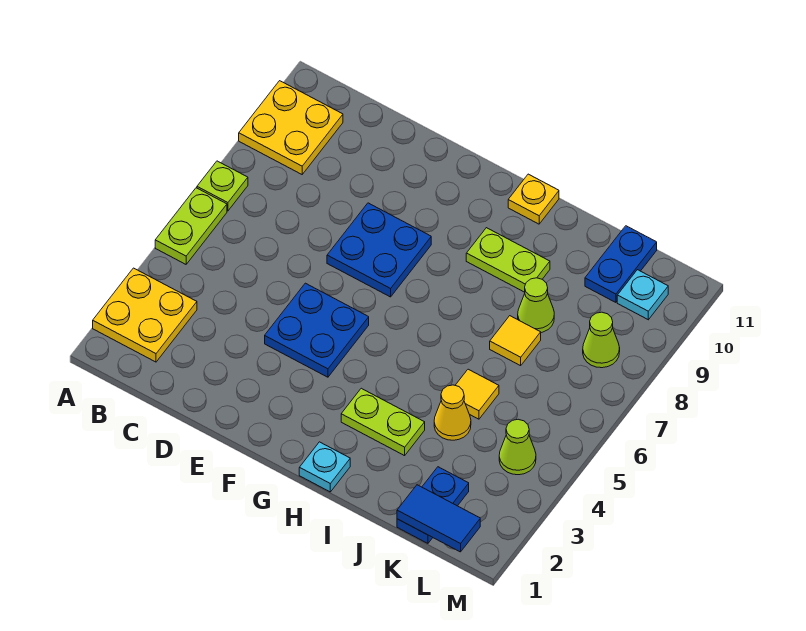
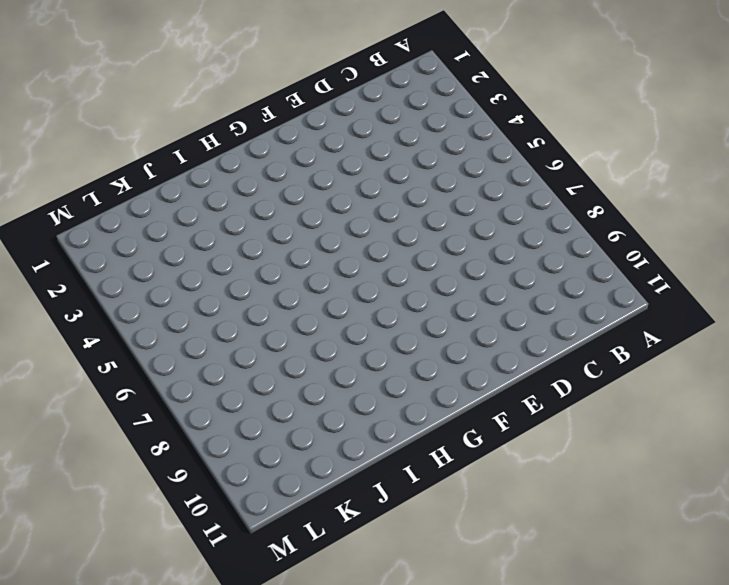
none -> yellow 2x2 plate [93,268,197,362]
none -> lime 1x2 plate [155,188,227,264]
none -> lime 1x1 plate [197,161,248,211]

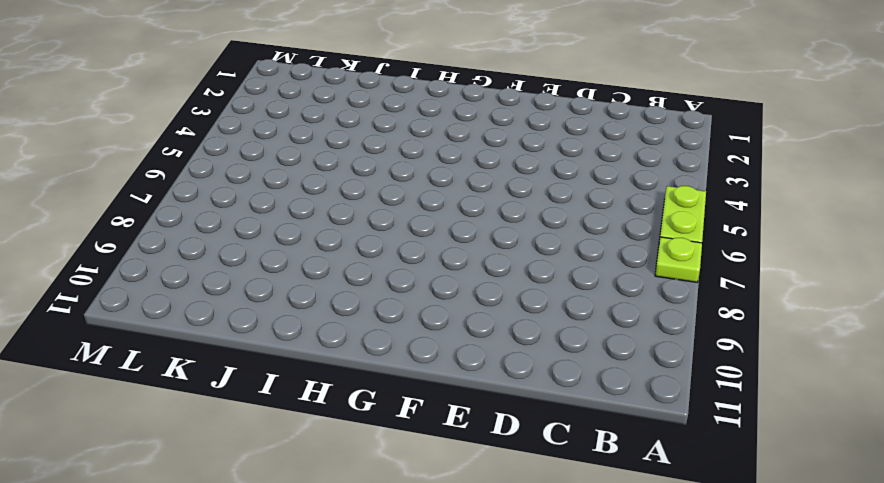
none -> yellow 2x2 plate [93,268,197,362]
none -> yellow 2x2 plate [239,81,343,174]
none -> blue 2x2 plate [265,283,369,377]

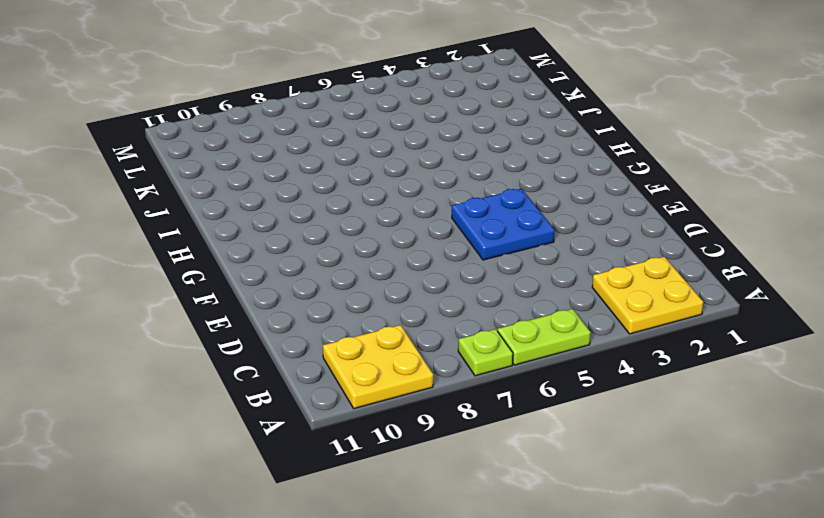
none -> blue 2x2 plate [327,203,431,297]
none -> cyan 1x1 plate [299,442,350,492]
none -> lime 1x2 plate [341,388,425,456]

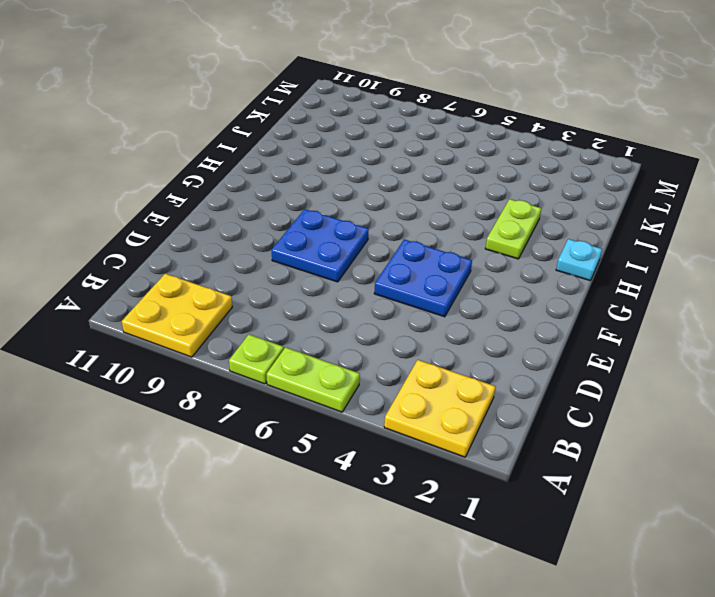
none -> lime 1x2 plate [466,228,550,292]
none -> yellow 1x1 plate [508,174,559,224]
none -> yellow 1x1 cone [434,385,471,440]

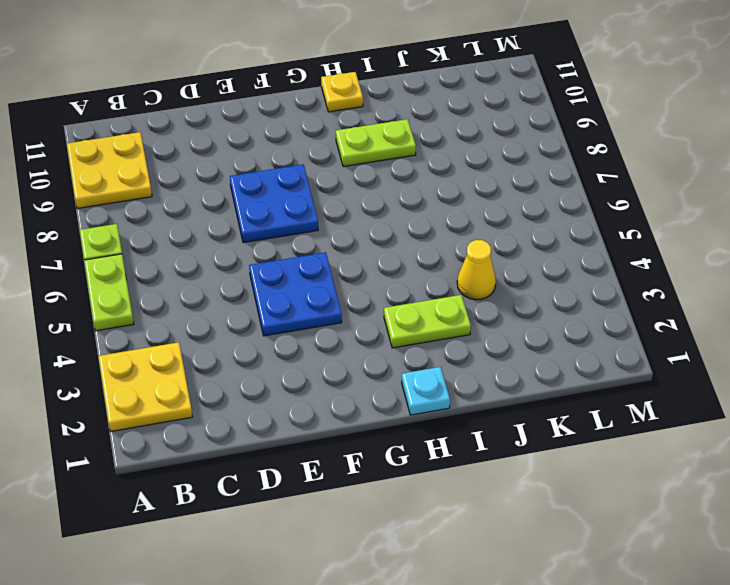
none -> yellow 1x1 tile [455,369,499,419]
none -> yellow 1x1 tile [490,316,541,366]
none -> lime 1x1 cone [518,278,554,333]

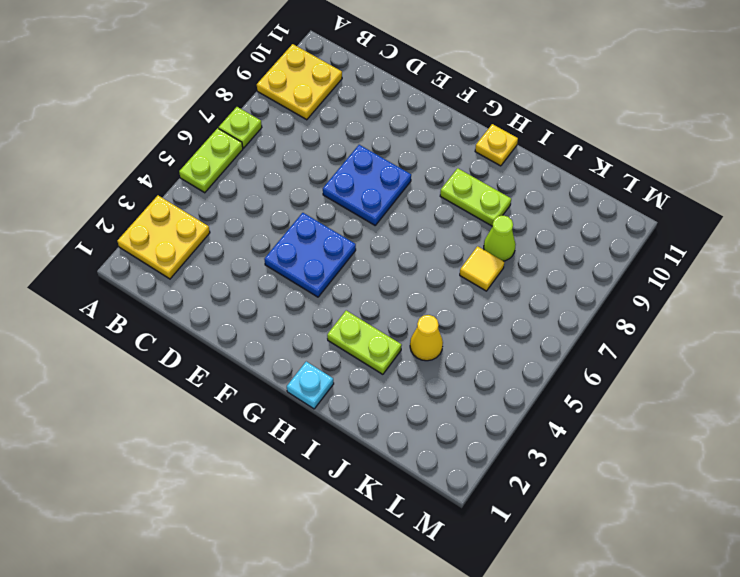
none -> yellow 1x1 tile [455,369,499,419]
none -> blue 1x2 plate [397,467,469,543]
none -> blue 1x2 plate [585,226,657,302]

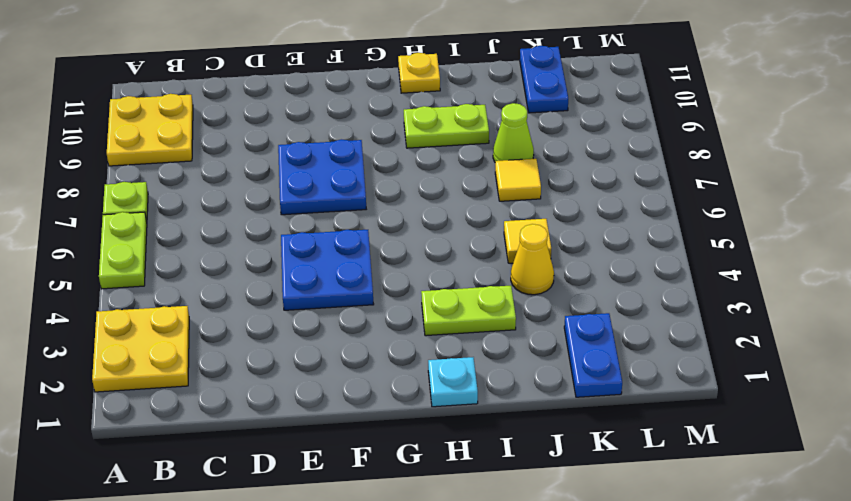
none -> lime 1x1 cone [499,419,536,475]
none -> lime 1x1 cone [583,312,620,368]
none -> cyan 1x1 plate [617,270,668,320]

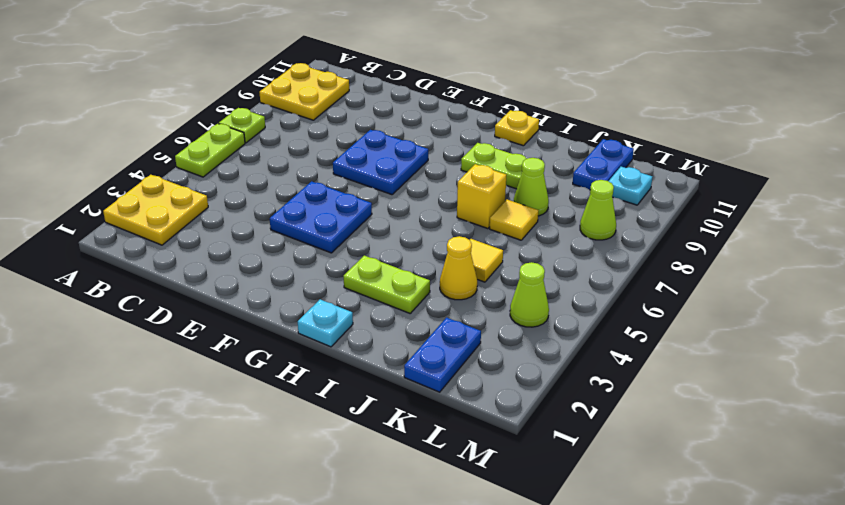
yellow 1x1 brick [457,164,506,229] -> none
none -> blue 1x2 tile [397,485,480,552]

